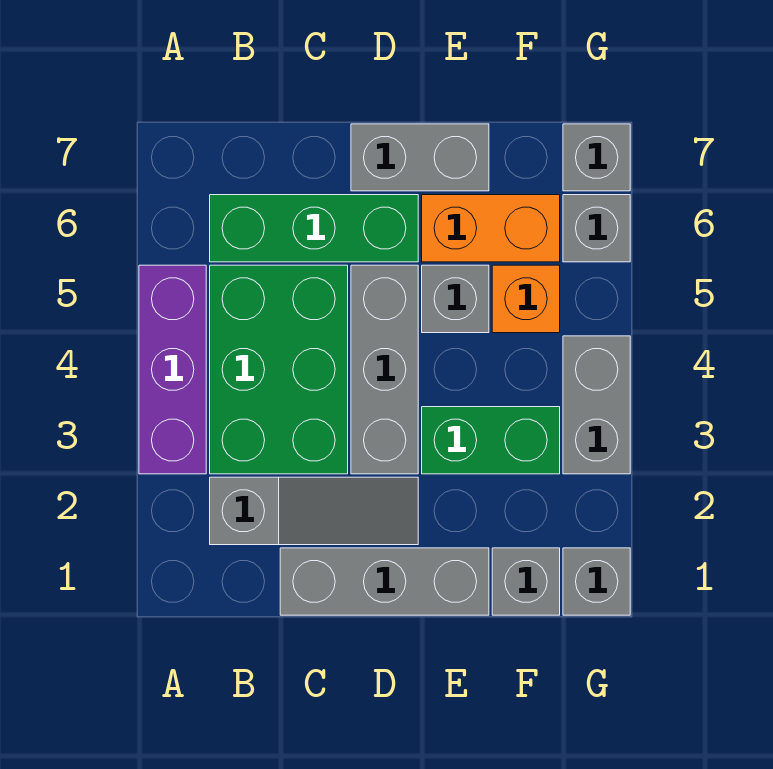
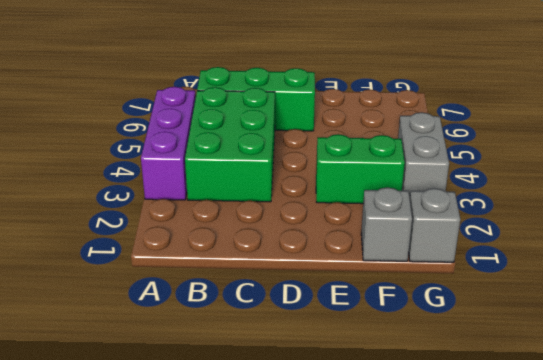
none -> grey 1x3 slope [210,477,418,545]
none -> grey 1x3 brick [280,548,489,615]
none -> grey 1x3 brick [351,265,418,474]

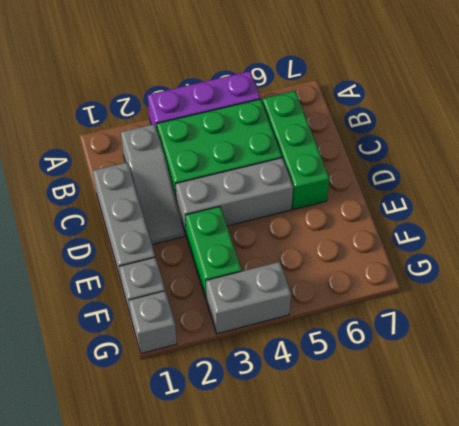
none -> grey 1x2 brick [351,124,489,191]
none -> grey 1x1 brick [422,265,489,333]
none -> orange 1x2 brick [422,195,560,262]

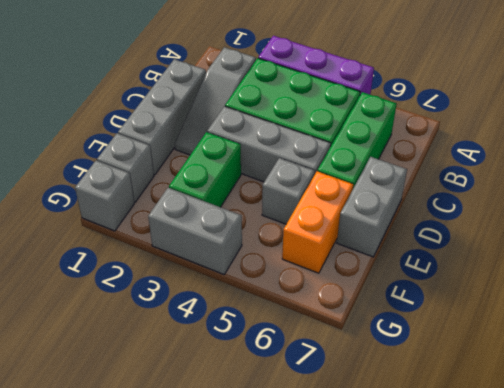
none -> orange 1x1 brick [492,265,560,333]
none -> grey 1x1 brick [563,195,630,262]
none -> grey 1x1 brick [563,124,630,191]

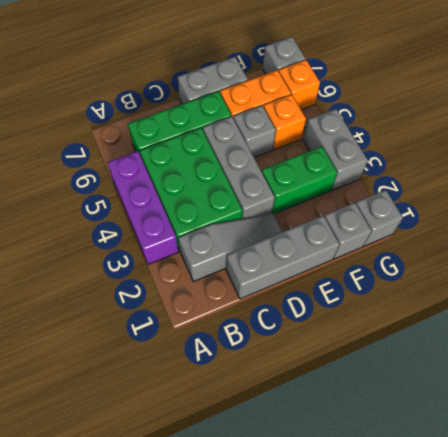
orange 1x1 brick [279,60,320,110] -> grey 1x1 brick [563,195,630,262]

